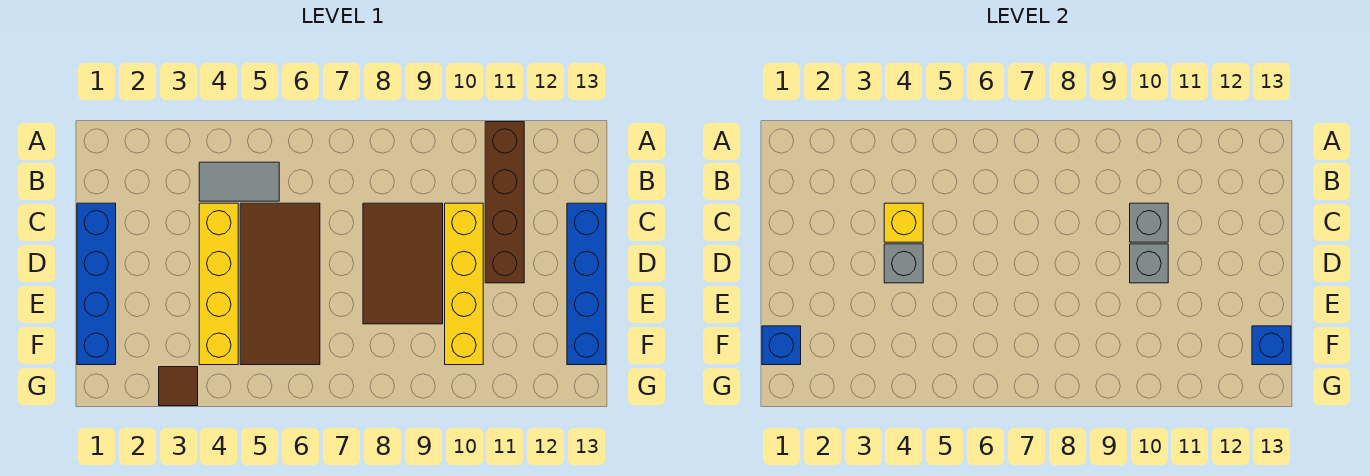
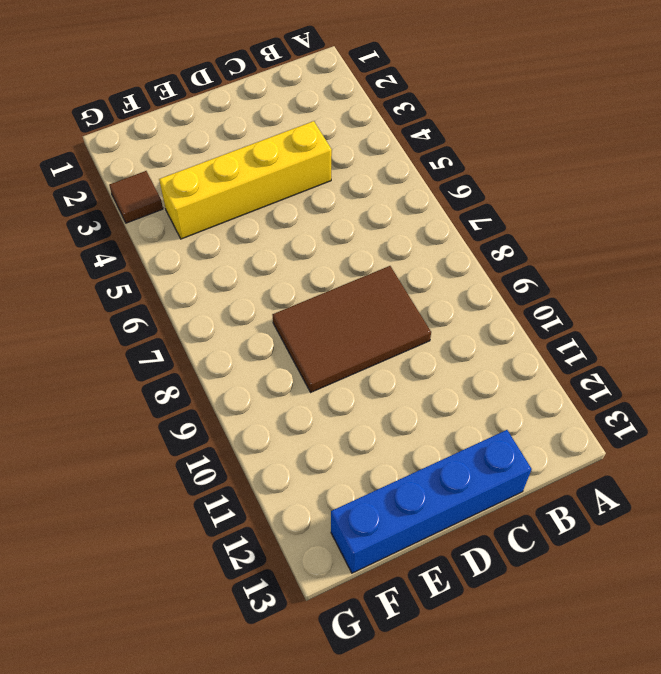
none -> brown 1x4 brick [485,122,524,283]
none -> grey 1x2 tile [199,162,279,201]
none -> blue 1x4 brick [77,203,116,365]

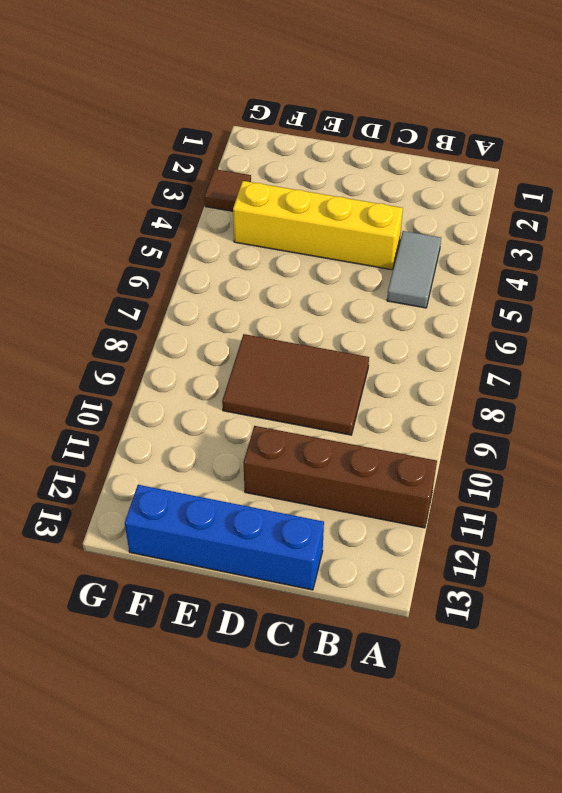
none -> blue 1x4 brick [77,203,116,365]
none -> brown 2x4 tile [240,203,320,365]
none -> yellow 1x4 brick [445,203,483,365]

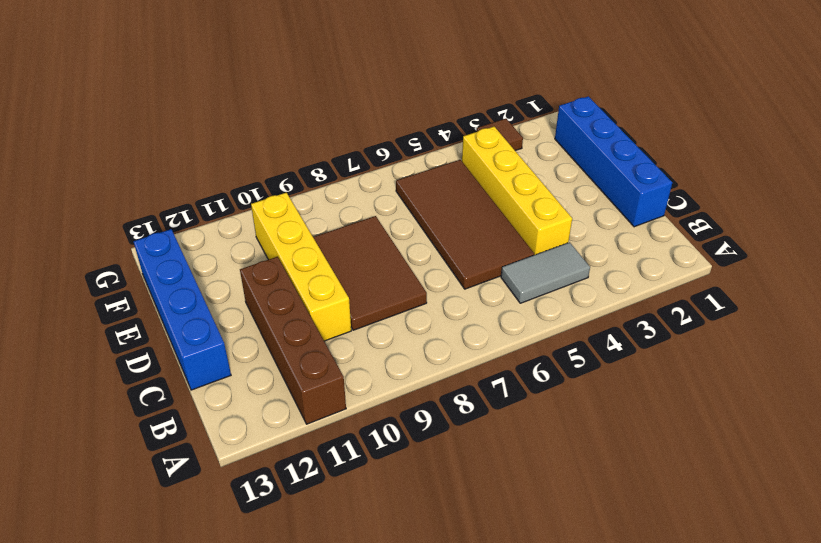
none -> yellow 1x1 brick [884,203,923,242]
none -> grey 1x1 brick [1130,203,1168,242]
none -> grey 1x1 brick [884,244,923,283]

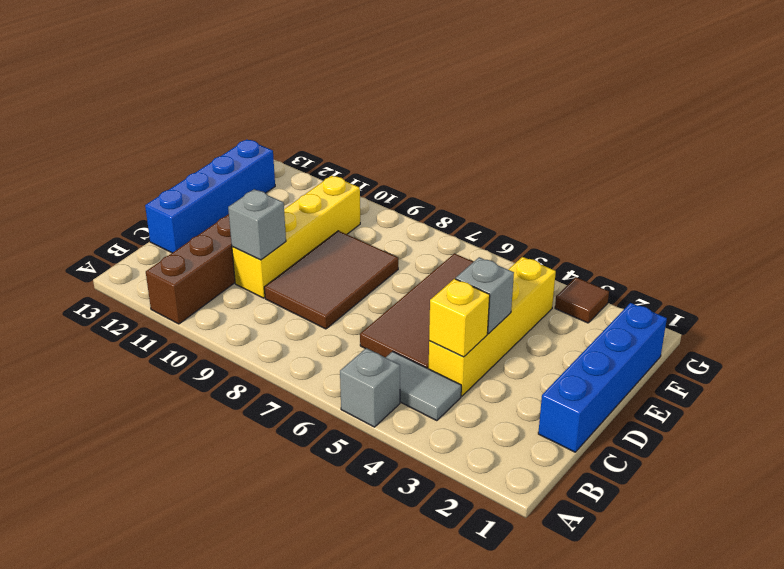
grey 1x1 brick [340,348,400,427] -> grey 1x1 brick moved to [1130,244,1168,283]
none -> blue 1x1 brick [762,326,801,365]
none -> blue 1x1 brick [1252,326,1291,365]

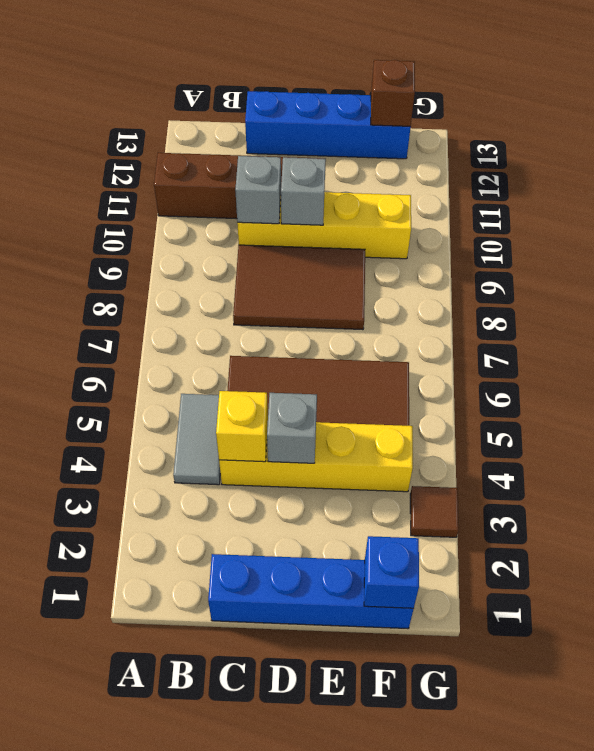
brown 1x1 brick [371,60,415,126] -> blue 1x1 brick [1252,326,1291,365]

